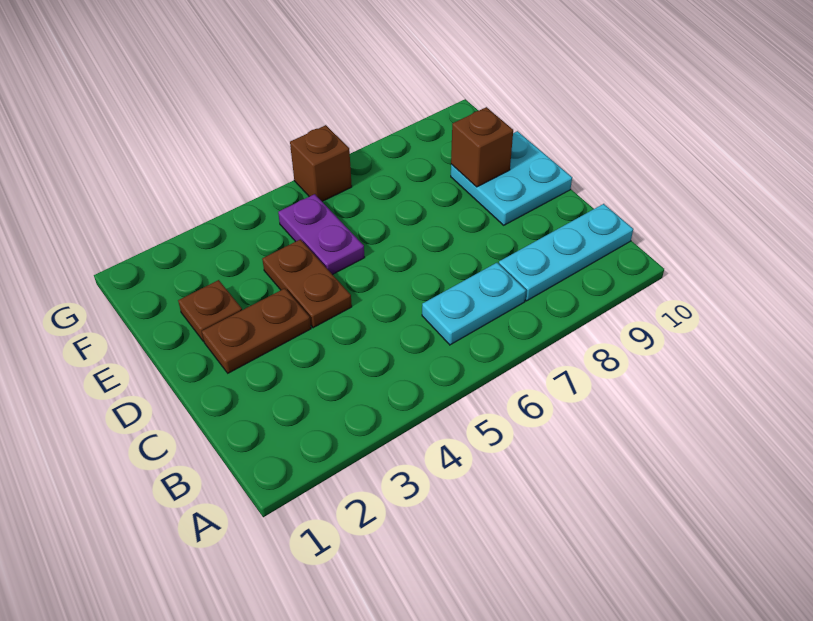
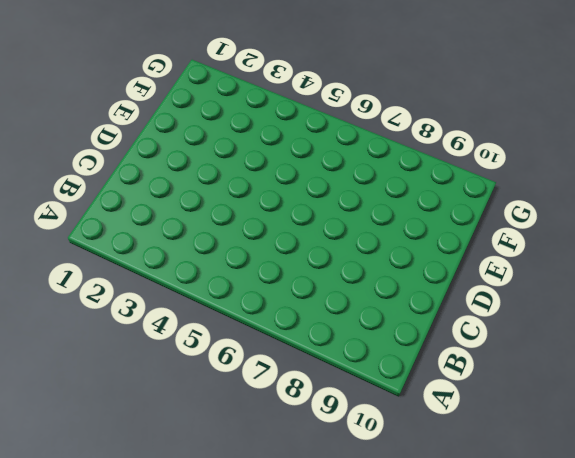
none -> cyan 1x2 plate [422,263,526,345]
none -> cyan 1x3 plate [499,204,633,301]

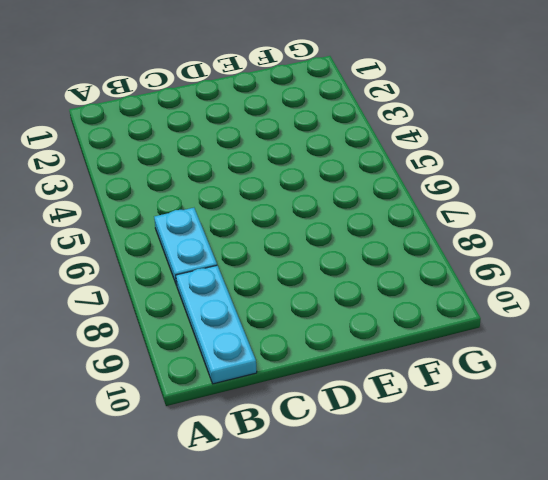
none -> brown 1x2 plate [202,288,311,373]
none -> brown 1x2 plate [262,239,352,328]

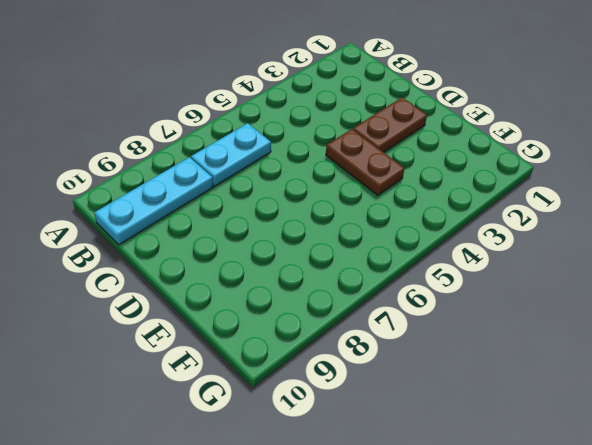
none -> cyan 2x2 plate [451,131,572,225]
none -> brown 1x1 plate [178,280,242,341]

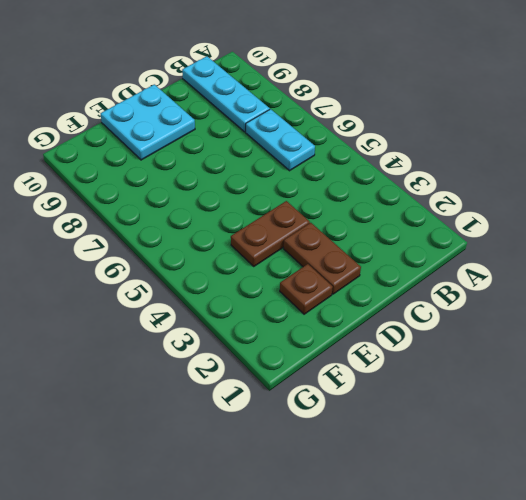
none -> purple 1x2 plate [278,194,365,275]
none -> brown 1x1 brick [290,125,352,202]

